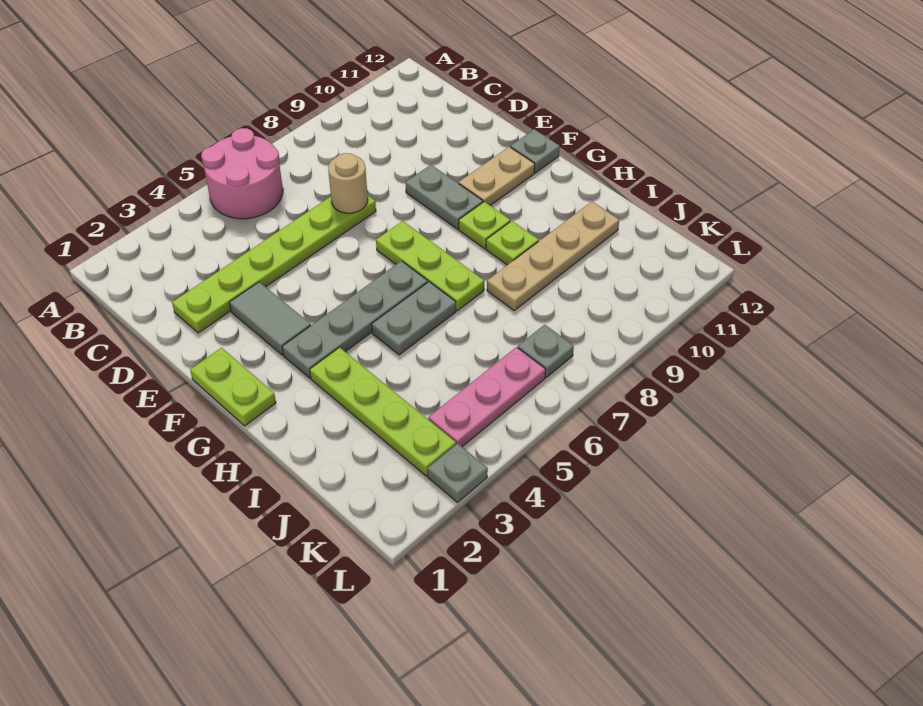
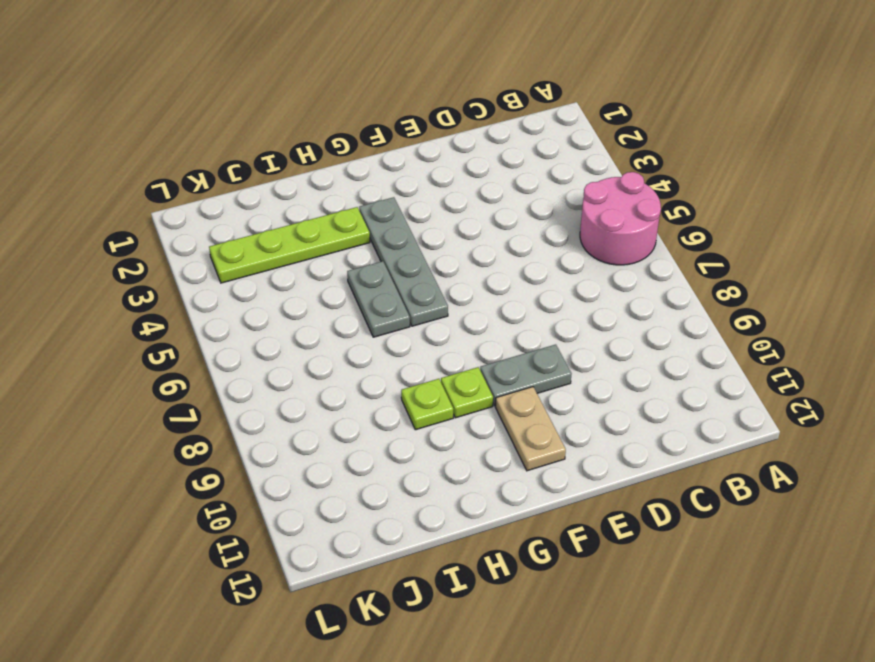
none -> lime 1x6 plate [172,195,376,333]
none -> grey 1x2 tile [229,282,311,355]
none -> lime 1x2 plate [190,348,276,426]

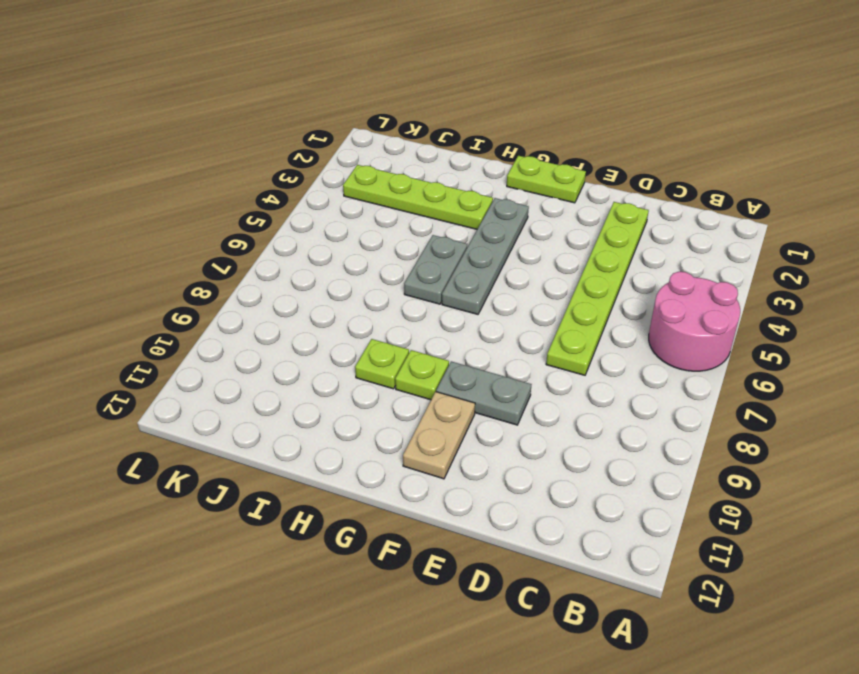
none -> grey 1x2 tile [229,282,311,355]
none -> lime 1x3 plate [376,221,484,311]
none -> grey 1x1 plate [510,129,560,173]

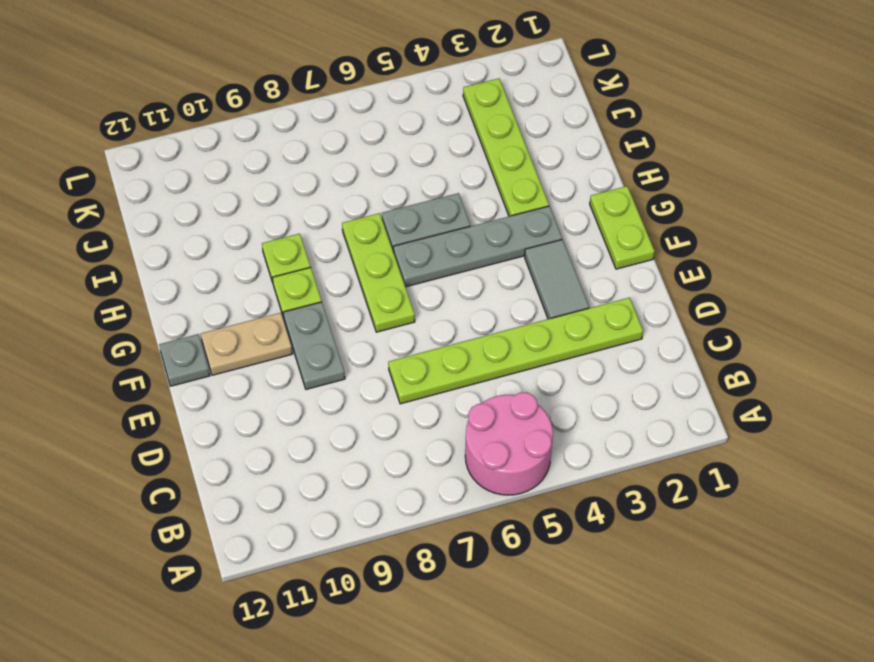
none -> tan 1x4 plate [487,202,619,310]
none -> pink 1x3 plate [428,347,546,447]
none -> grey 1x1 plate [518,325,574,377]

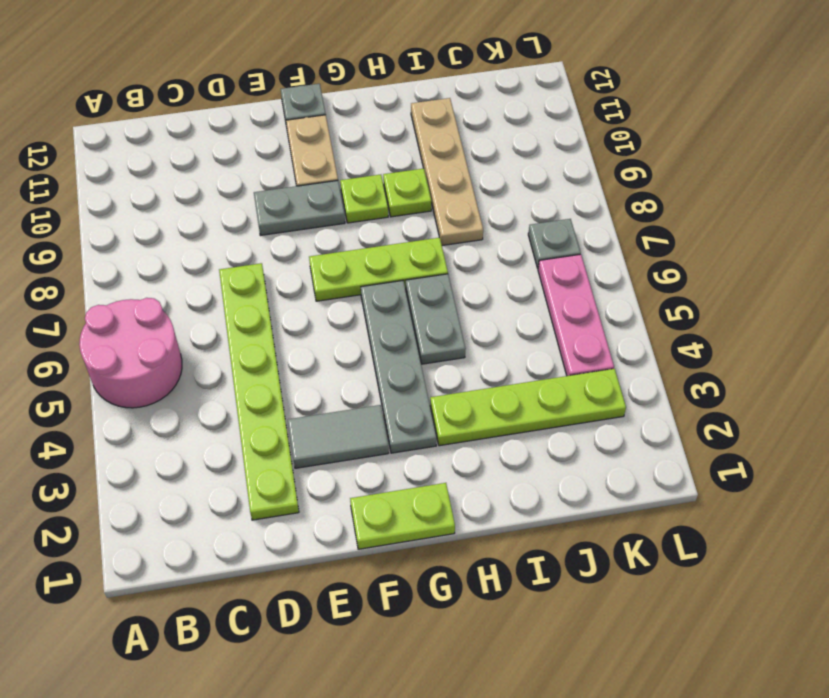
none -> grey 1x1 plate [427,443,488,502]
none -> tan 1x1 round brick [328,153,368,213]

